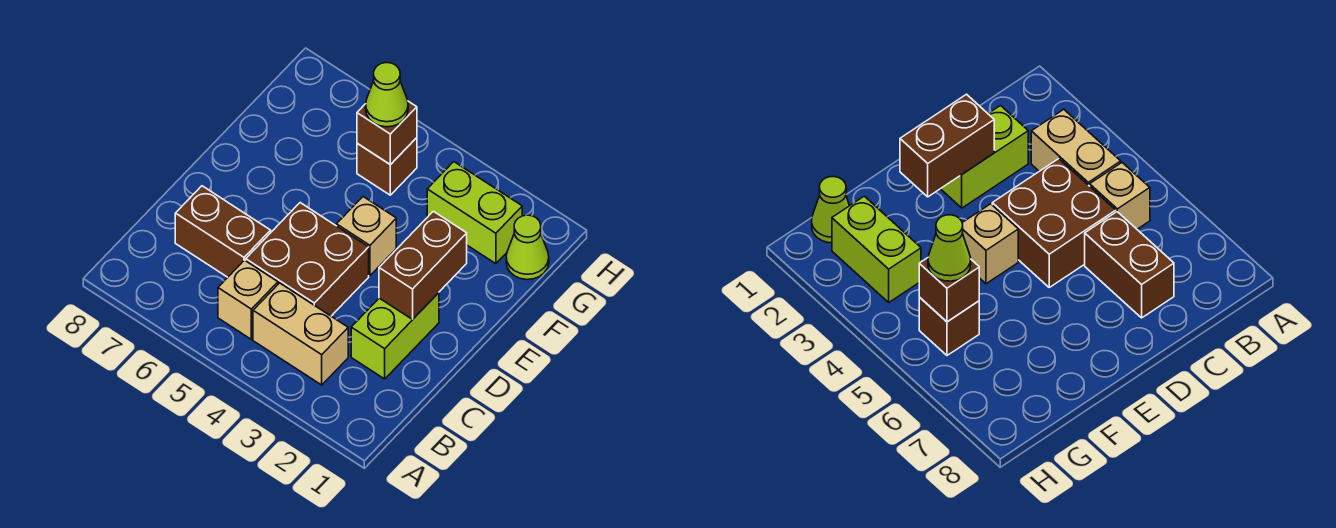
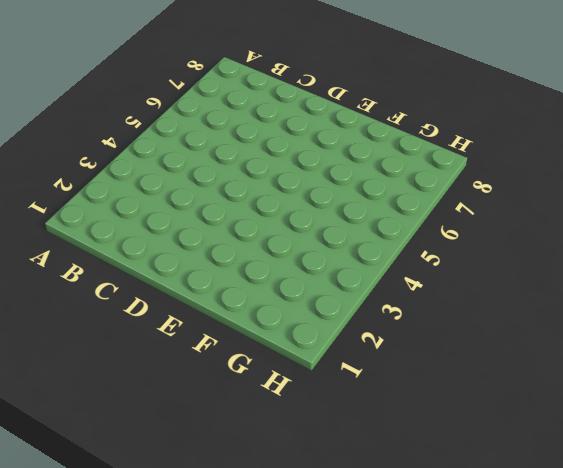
none -> tan 1x2 brick [253,283,348,385]
none -> tan 1x1 brick [218,260,278,339]
none -> lime 1x2 brick [351,293,439,379]

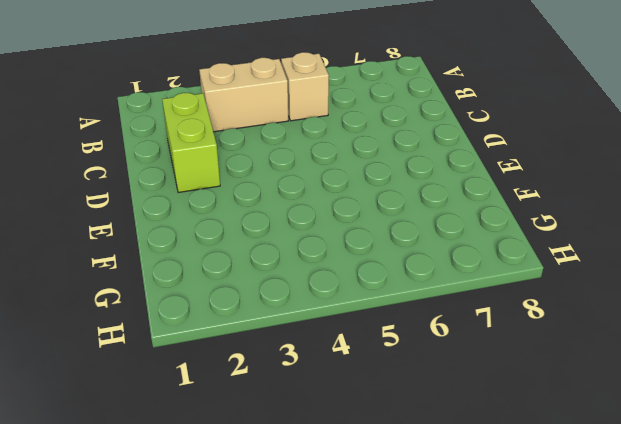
none -> brown 2x2 brick [246,203,369,316]
none -> brown 1x2 brick [175,186,271,277]
none -> tan 1x1 brick [337,197,396,276]

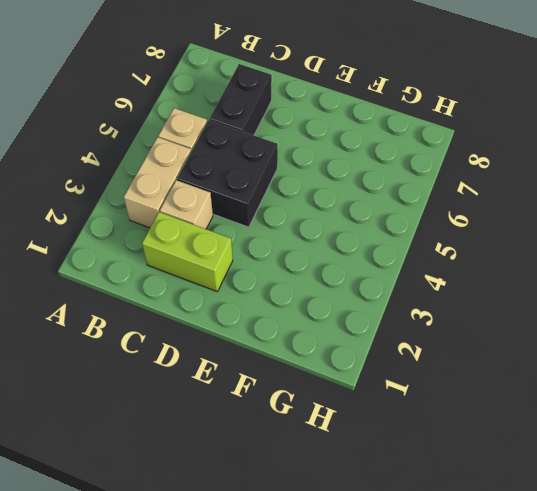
tan 1x1 brick [160,180,213,229] -> tan 1x1 brick moved to [337,197,396,276]
black 2x2 brick [177,120,278,227] -> brown 2x2 brick [246,203,369,316]
black 1x2 brick [209,64,272,135] -> brown 1x2 brick [175,186,271,277]
none -> lime 1x1 cone [506,215,549,280]
none -> lime 1x2 brick [427,162,522,264]
none -> brown 1x1 brick [357,138,417,195]

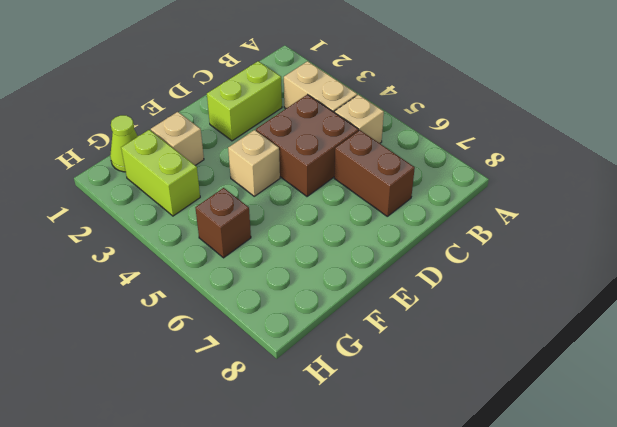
tan 1x1 brick [151,112,204,165] -> none
none -> brown 1x2 brick [379,211,467,319]
none -> brown 1x1 brick [357,101,417,165]
none -> lime 1x1 cone [366,63,408,127]

